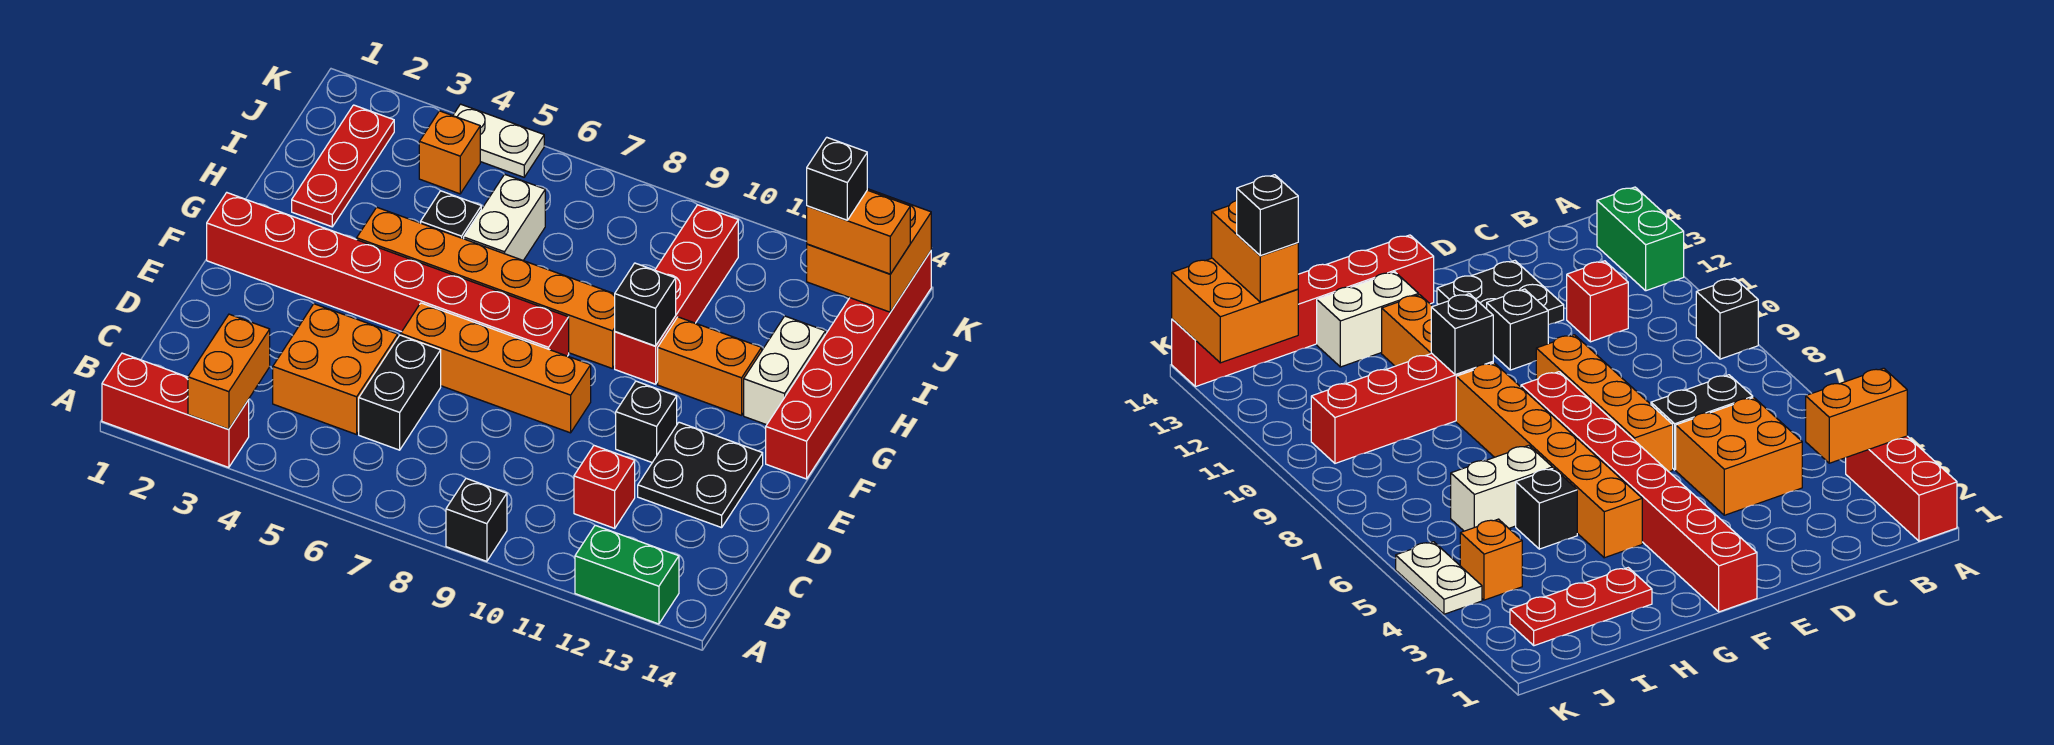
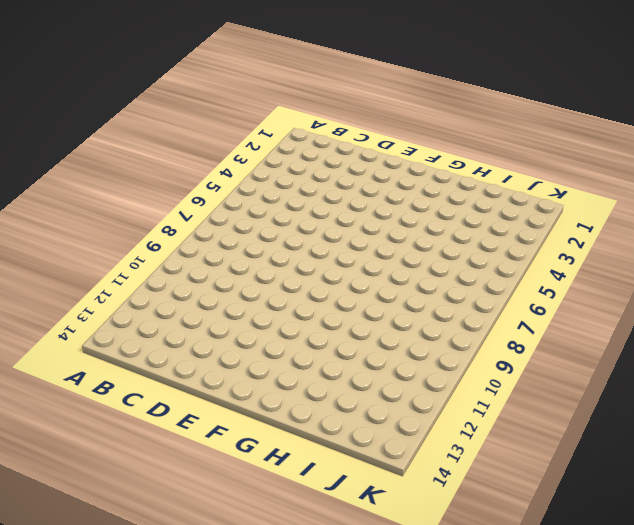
none -> red 1x3 brick [102,353,249,468]
none -> black 1x1 brick [446,478,507,561]
none -> green 1x2 brick [575,525,679,624]

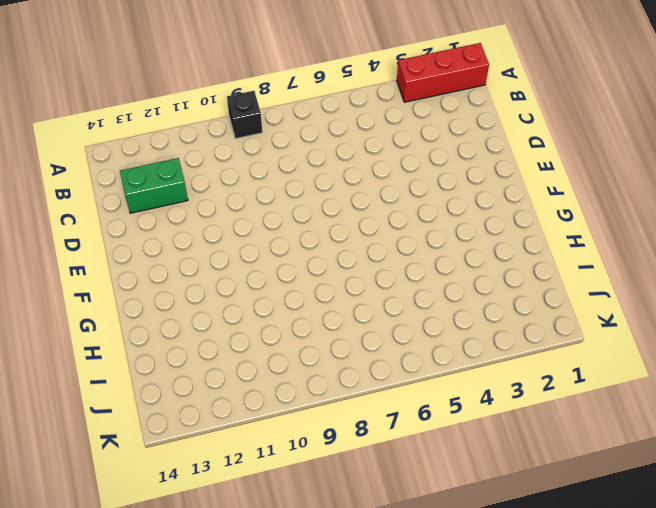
green 1x2 brick [120,158,188,213] -> green 1x2 brick moved to [575,525,679,624]
none -> orange 2x2 brick [273,304,398,434]
none -> black 1x2 brick [359,335,441,450]
none -> red 1x1 brick [574,446,635,528]

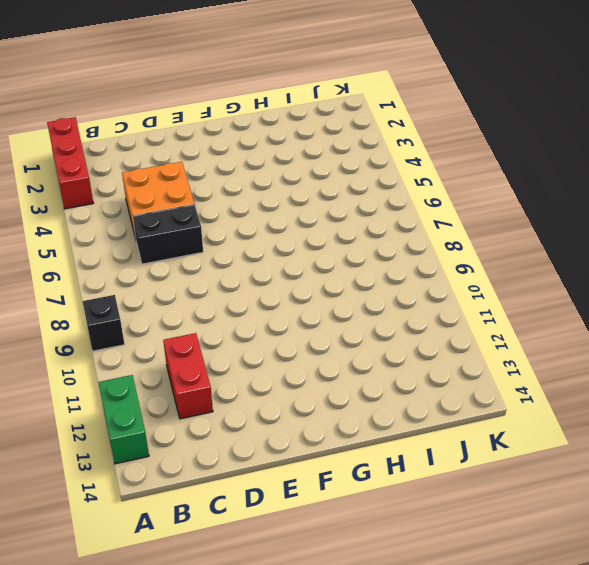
red 1x2 brick [163,333,213,419] -> red 1x1 brick [574,446,635,528]
none -> black 2x2 plate [638,422,763,528]
none -> orange 1x4 brick [401,303,591,433]
none -> black 1x1 brick [616,381,677,462]

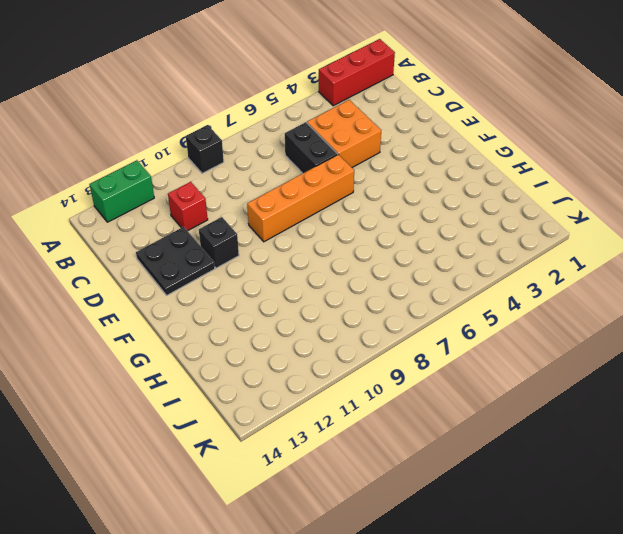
none -> red 1x8 brick [207,193,569,356]
none -> red 1x6 brick [766,251,931,479]
none -> orange 1x6 brick [357,207,615,369]

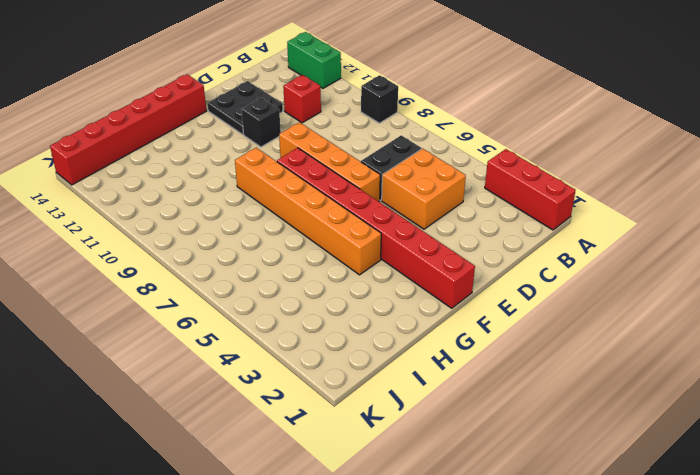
none -> red 1x4 brick [615,205,738,384]
none -> orange 1x2 brick [658,317,762,416]
none -> white 1x2 brick [744,316,826,425]

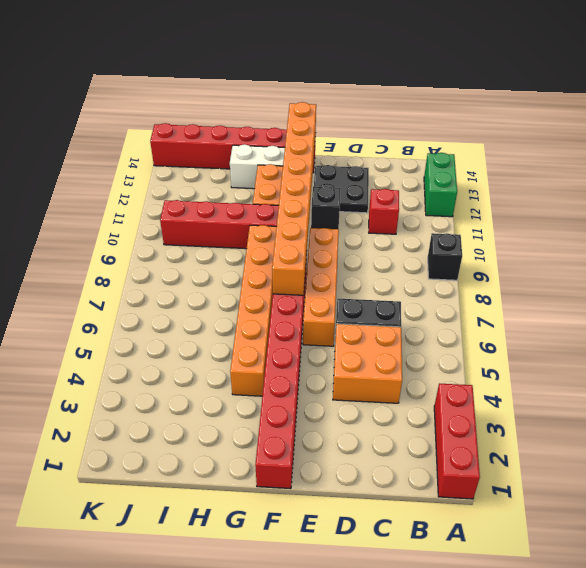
orange 1x8 brick [272,102,316,295] -> none
none -> red 1x3 plate [292,105,394,227]
none -> black 1x1 brick [421,191,481,239]
none -> white 1x2 brick [464,174,545,261]

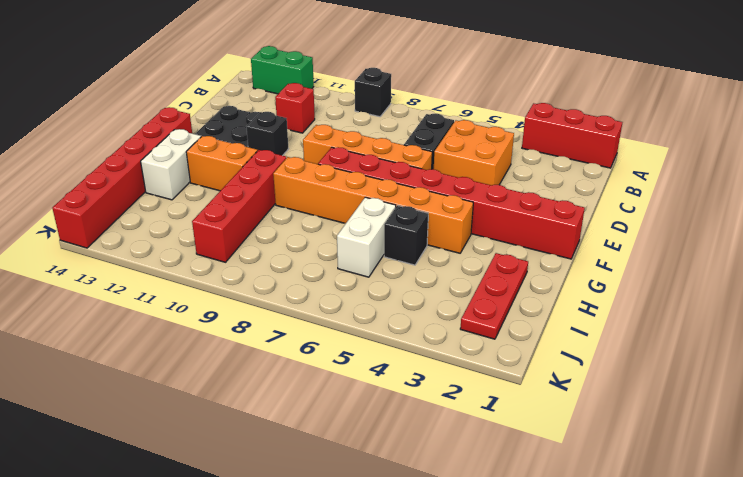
none -> orange 1x1 brick [419,111,480,194]
none -> white 1x2 plate [453,104,544,177]
none -> orange 1x2 brick [188,314,270,429]

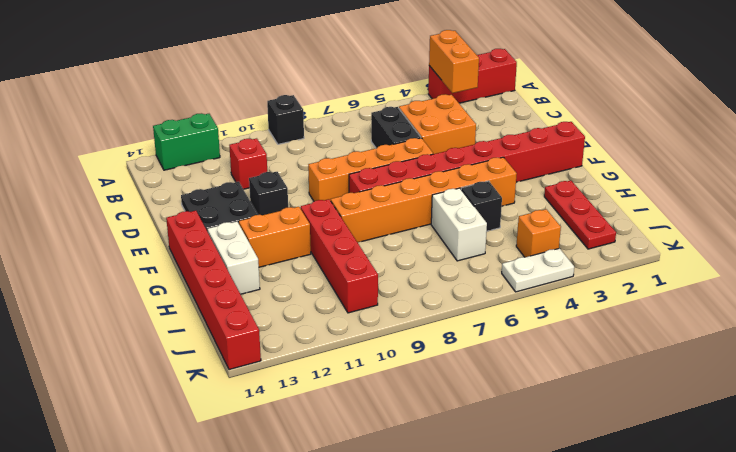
none -> black 1x1 brick [615,263,676,346]
none -> orange 2x2 brick [807,189,931,312]
none -> orange 1x2 brick [807,190,910,274]

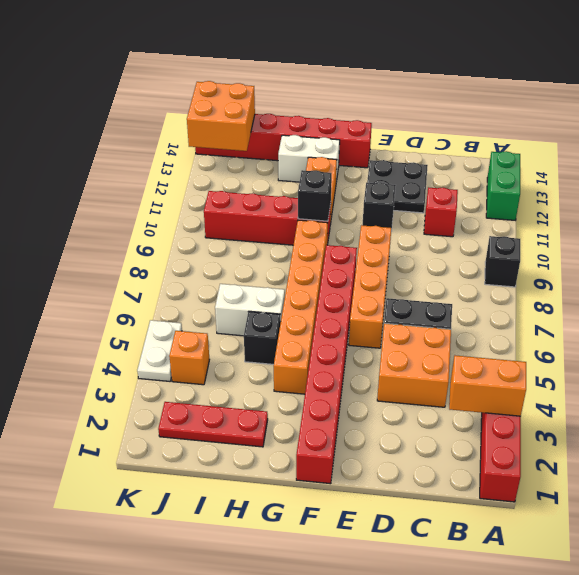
none -> orange 1x2 brick [807,190,910,274]
none -> black 1x1 brick [807,137,867,220]

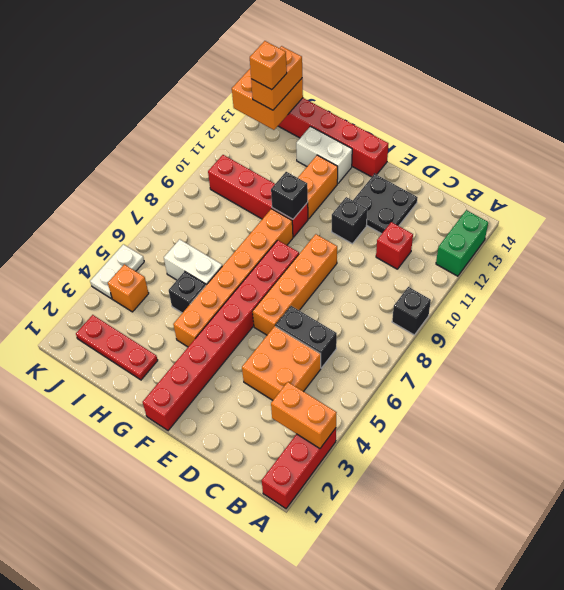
orange 1x1 brick [250,41,287,90] -> black 1x1 brick [807,137,867,220]

